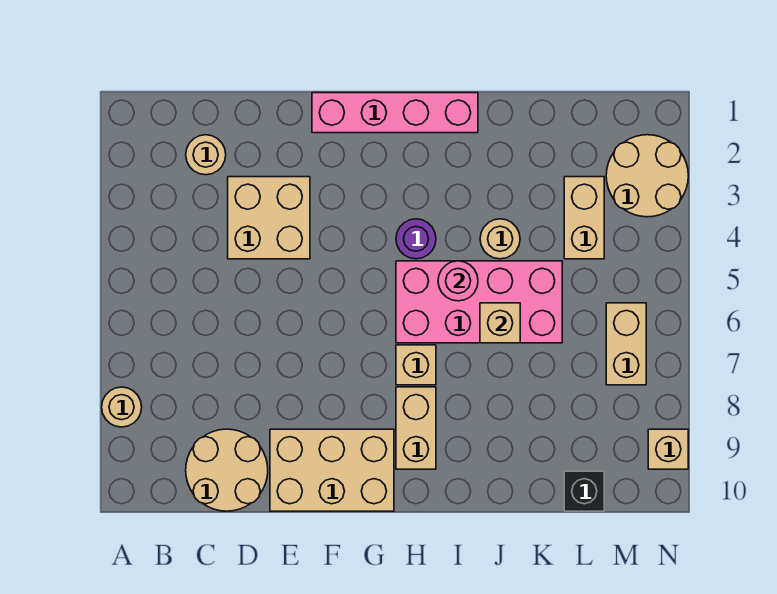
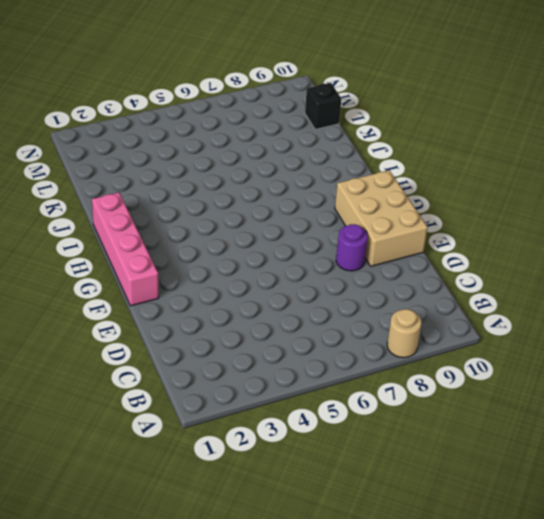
purple 1x1 round brick [336,224,368,271] -> purple 1x1 round brick moved to [396,219,436,259]
none -> tan 1x1 round brick [186,135,226,175]
none -> tan 2x2 round brick [186,429,268,511]
none -> tan 2x2 brick [228,177,310,259]

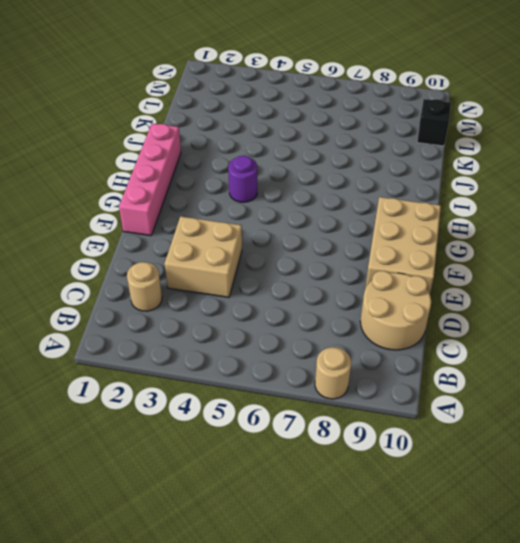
none -> pink 2x4 brick [396,261,562,343]
none -> tan 1x1 brick [396,345,436,385]
none -> tan 1x2 brick [396,387,436,469]

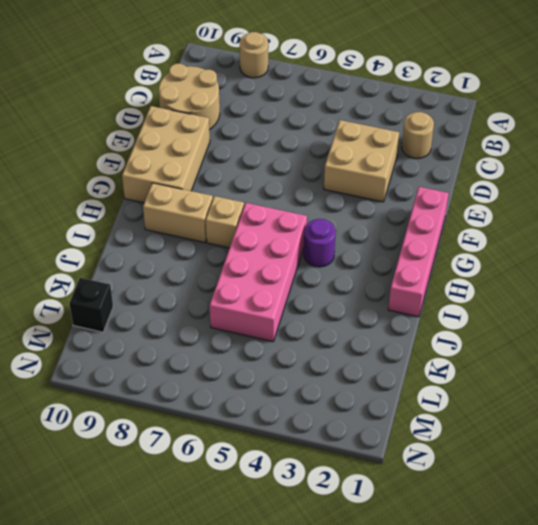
none -> tan 1x1 round brick [480,219,520,259]
none -> tan 1x2 brick [564,177,604,259]
none -> tan 2x2 round brick [606,135,688,217]

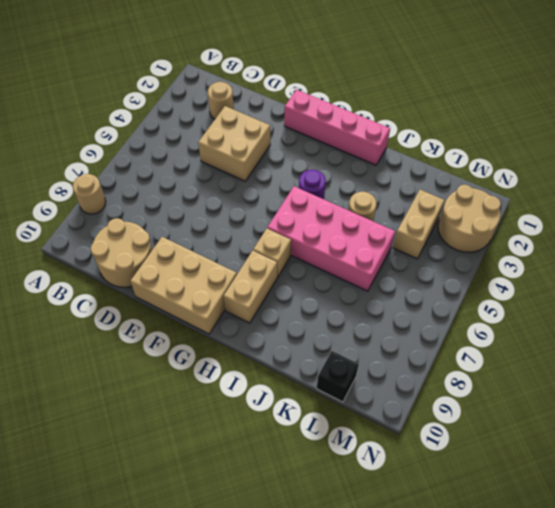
none -> tan 1x2 brick [606,303,646,385]
none -> tan 1x1 brick [648,429,688,469]
none -> pink 1x1 round brick [438,261,478,301]

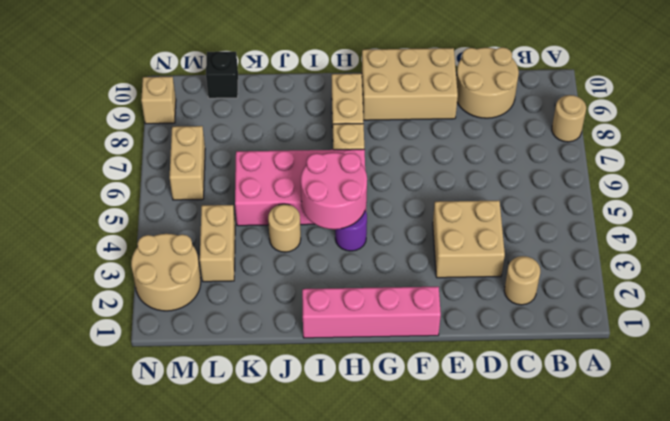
pink 2x2 round brick [301,153,367,229] -> pink 1x1 round brick [438,261,478,301]
none -> tan 1x1 brick [480,303,520,343]

